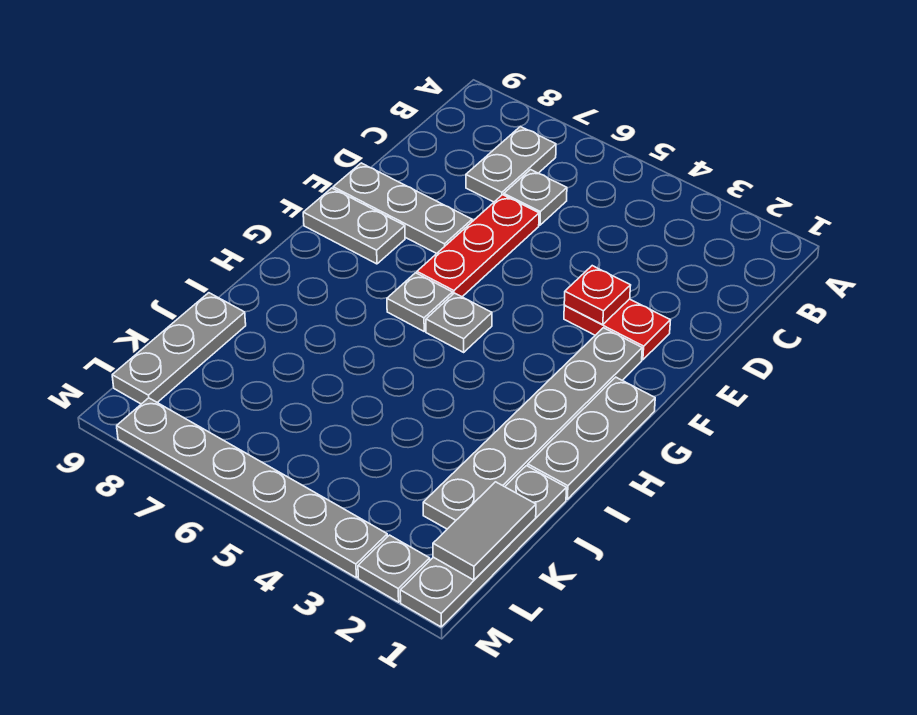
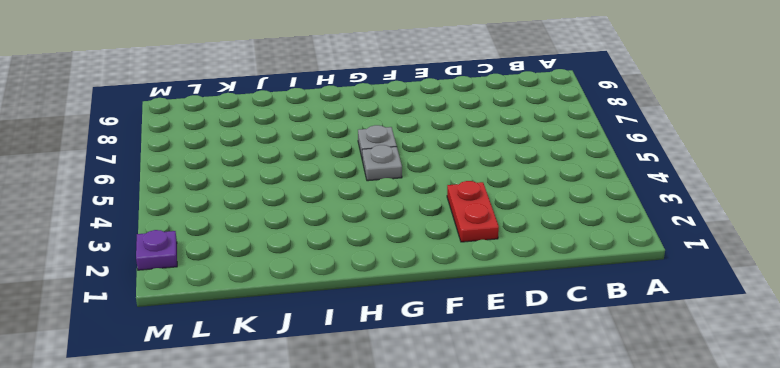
purple 1x1 plate [136,230,177,270] -> grey 1x1 plate [358,535,430,602]
none -> grey 1x2 plate [466,127,556,202]
none -> grey 1x1 plate [504,170,567,225]
none -> red 1x3 plate [417,195,539,297]

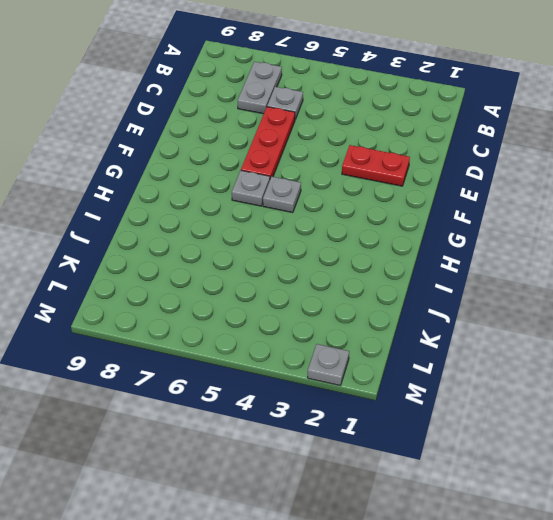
none -> grey 1x3 plate [333,163,472,253]
none -> grey 1x6 plate [423,328,642,529]
none -> grey 1x2 plate [303,188,405,264]

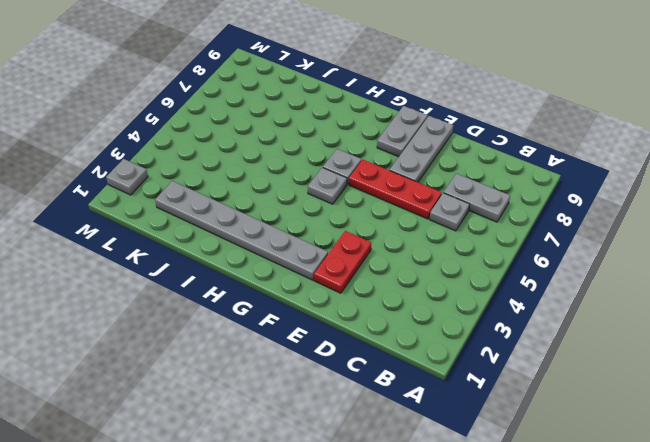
none -> grey 1x3 plate [528,377,655,499]
none -> grey 1x4 plate [400,466,566,627]
none -> grey 1x3 plate [112,293,246,404]

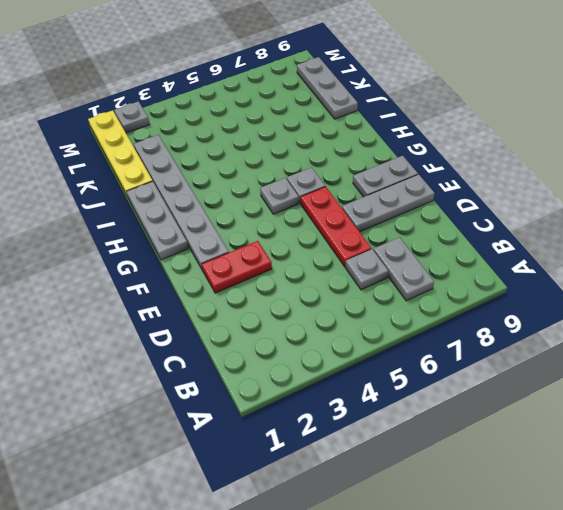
yellow 1x4 plate [88,110,153,197] -> grey 1x4 plate [400,466,566,627]
none -> grey 1x6 plate [117,398,387,578]
none -> red 1x1 plate [564,266,631,325]
none -> grey 1x2 tile [433,482,536,580]

